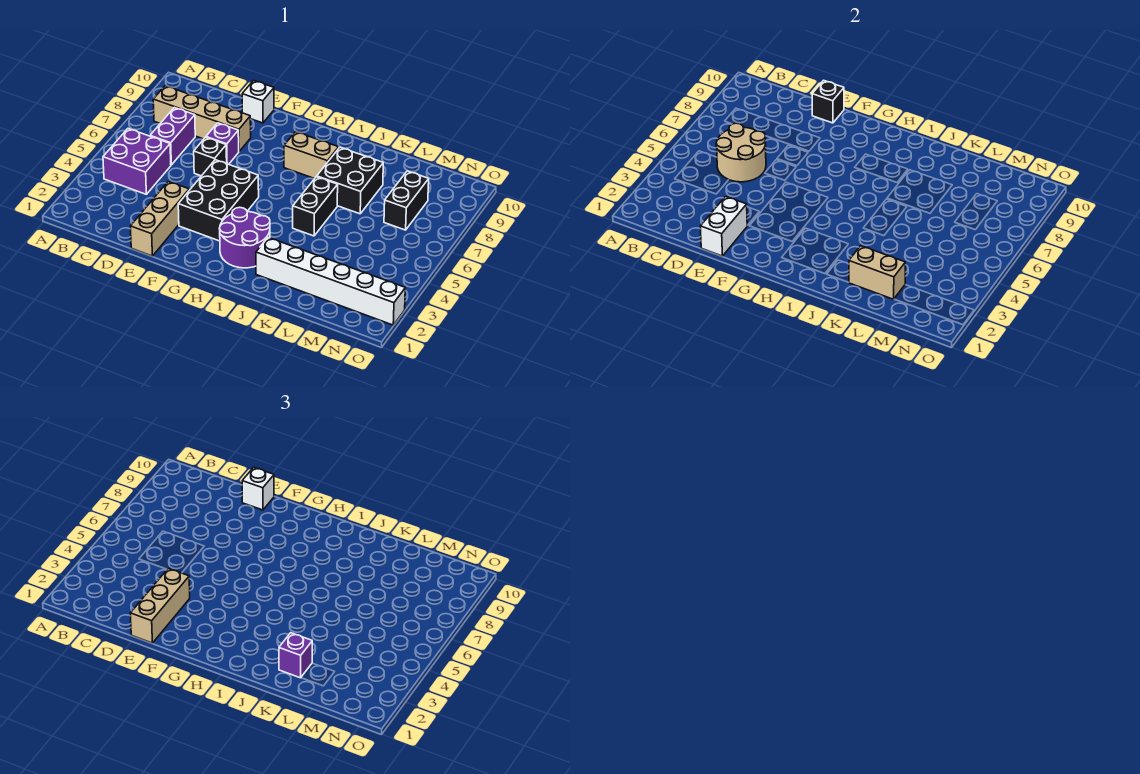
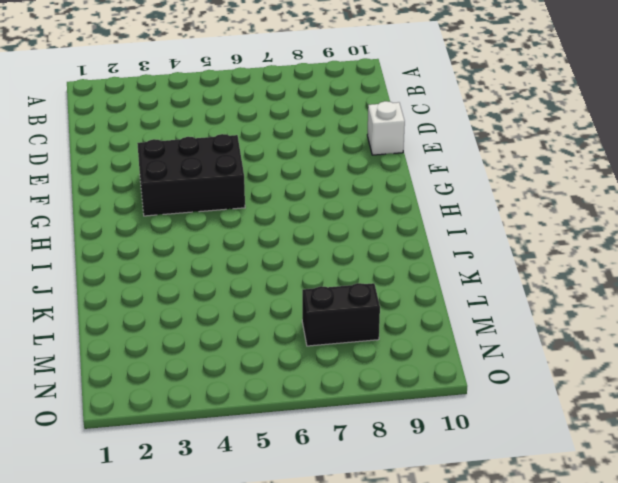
none -> purple 2x2 brick [103,129,171,194]
none -> tan 1x4 brick [153,86,251,151]
none -> purple 1x2 brick [150,108,195,165]

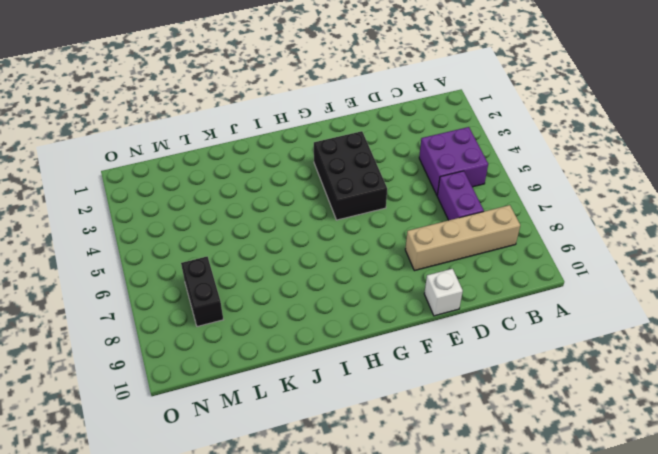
none -> tan 1x3 brick [130,181,189,256]
none -> black 1x1 brick [194,137,227,176]
none -> purple 1x1 brick [206,123,239,164]

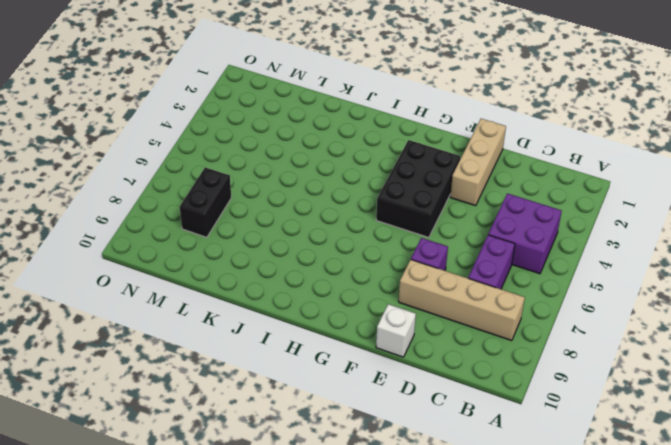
none -> black 1x1 brick [194,137,227,176]
none -> purple 2x2 round brick [219,207,270,268]
none -> tan 1x2 brick [284,132,339,179]

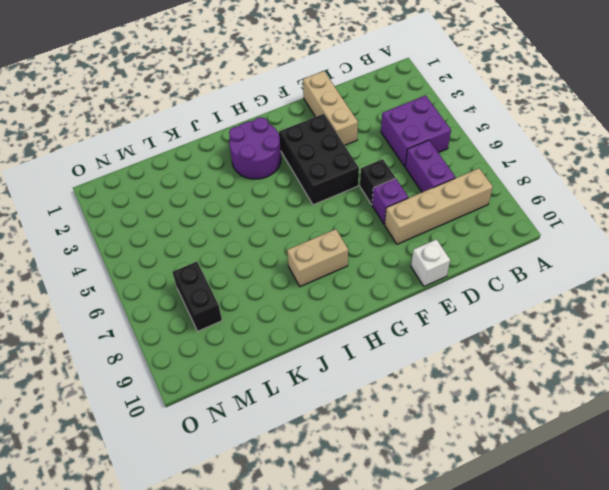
none -> white 1x6 brick [256,238,405,325]
none -> black 1x2 brick [293,177,338,236]
none -> black 2x2 brick [317,147,383,214]

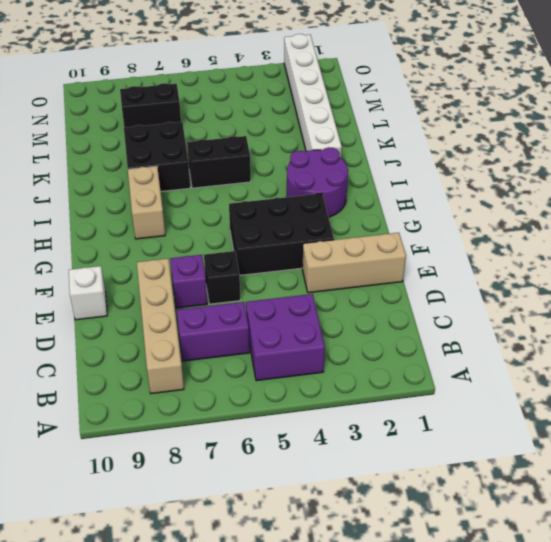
none -> tan 2x2 round brick [716,123,766,182]
none -> white 1x2 brick [700,196,747,256]
none -> black 1x1 brick [812,80,844,123]

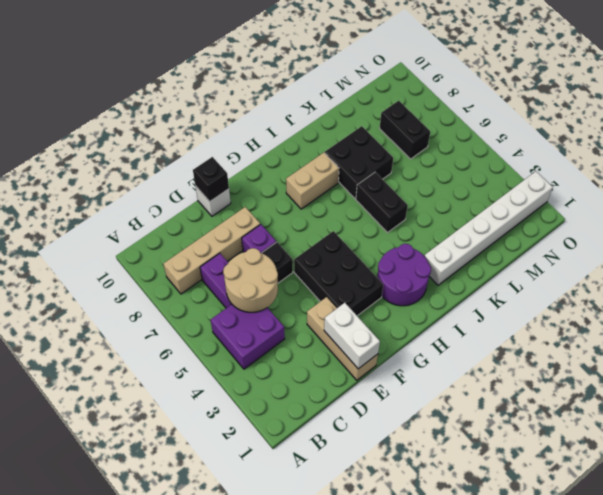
none -> tan 1x2 brick [849,246,905,299]
none -> tan 1x3 brick [130,568,190,643]
none -> white 1x1 brick [242,467,274,510]

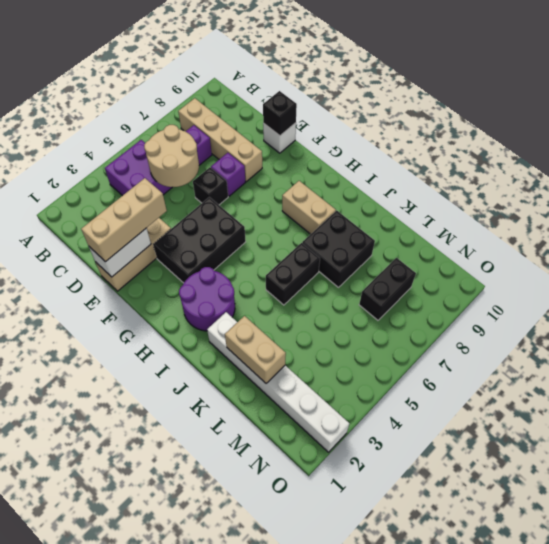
none -> white 1x1 brick [242,467,274,510]
none -> purple 1x1 brick [279,633,312,678]

